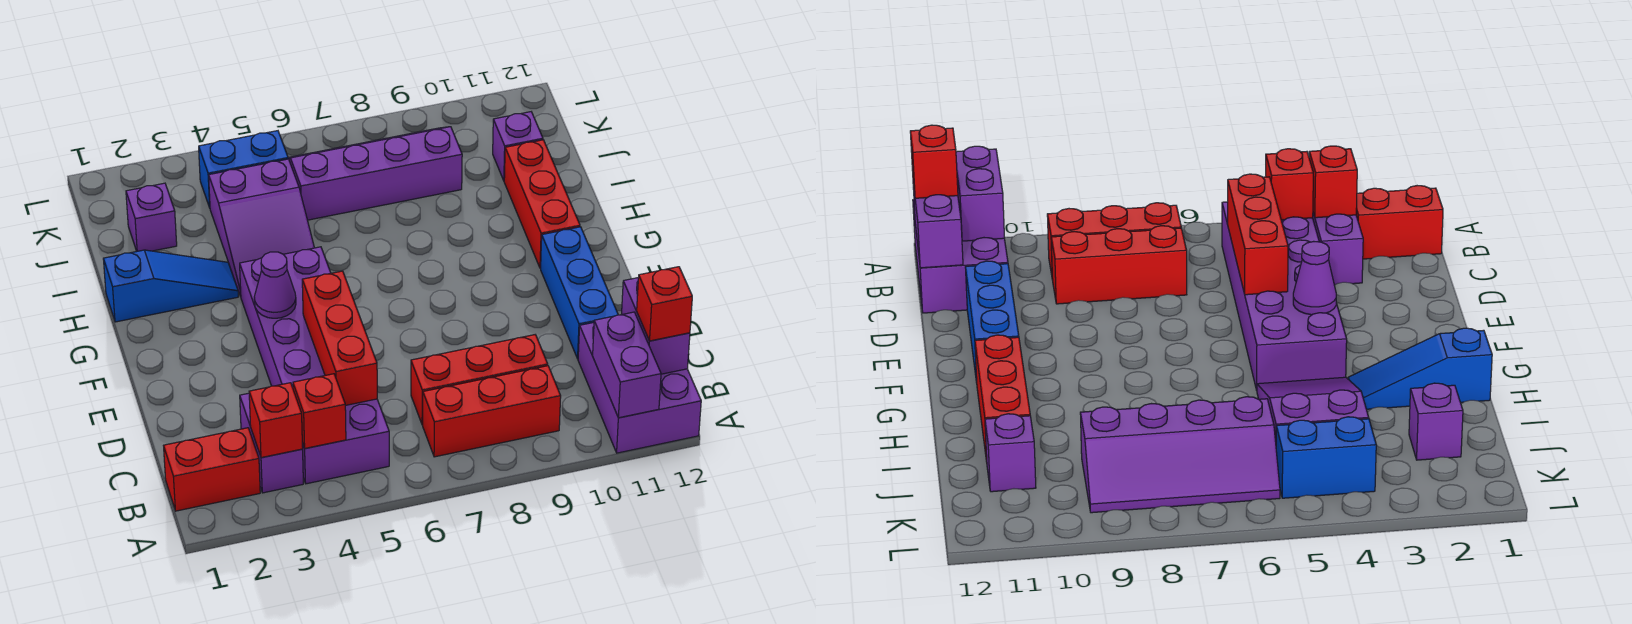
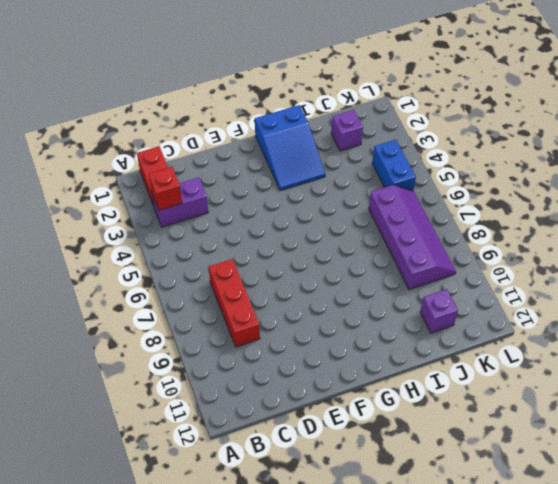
blue 2x3 slope [255,105,325,191] -> blue 1x3 slope [103,250,238,322]
none -> purple 2x3 brick [578,323,701,453]
none -> purple 2x6 brick [240,247,389,484]
none -> red 1x3 brick [423,366,561,457]

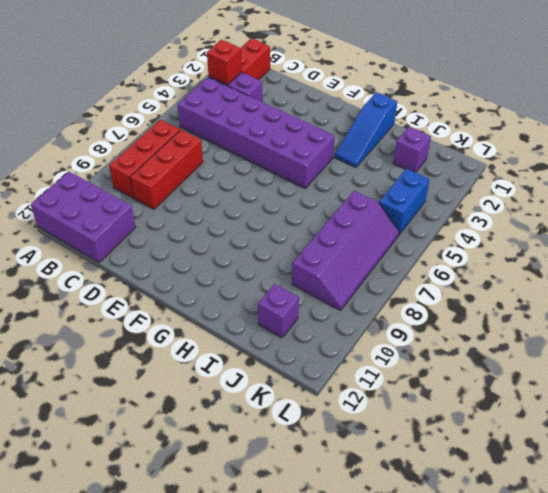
none -> blue 1x3 brick [541,227,618,359]
none -> red 1x3 brick [504,140,580,268]
none -> purple 2x3 slope [209,159,314,297]

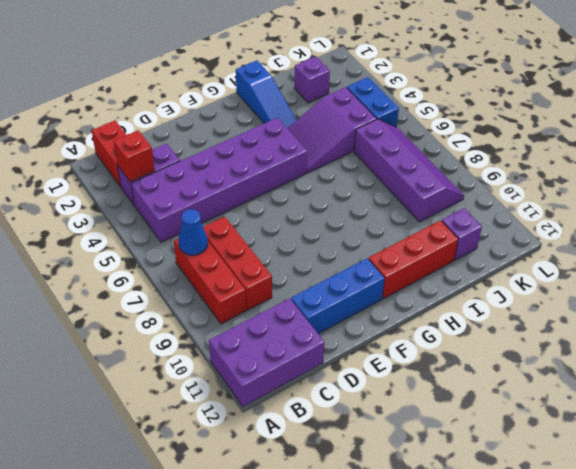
blue 1x1 cone [179,209,208,255] -> none
none -> purple 1x2 brick [593,312,661,418]
none -> red 1x1 brick [293,374,346,448]
none -> purple 1x2 brick [622,278,690,374]

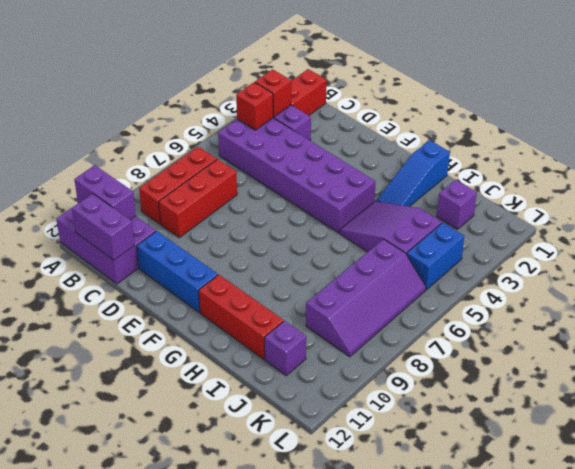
none -> red 1x3 brick [302,271,377,406]
none -> purple 1x1 cone [254,252,296,318]
none -> red 1x1 brick [637,267,692,341]

